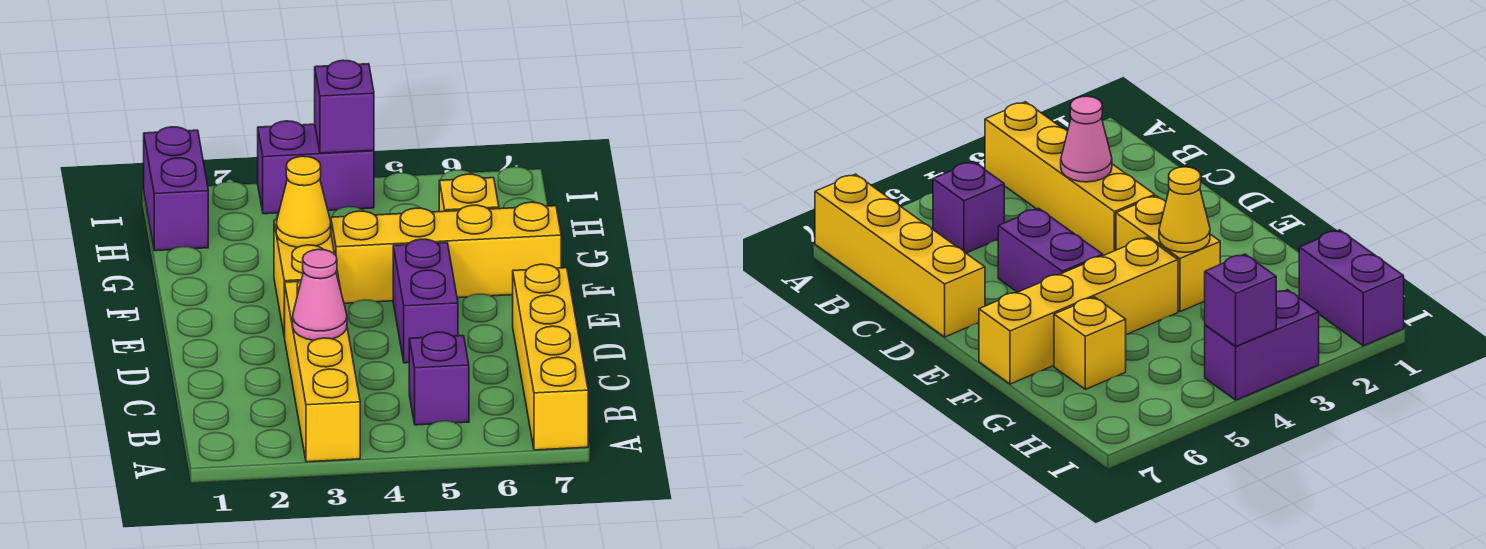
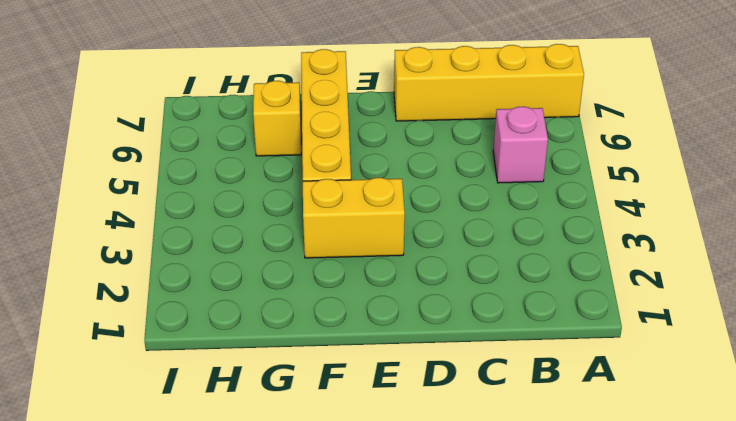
pink 1x1 brick [493,107,548,183] -> purple 1x1 brick [409,332,469,425]
none -> yellow 1x4 brick [285,279,360,462]
none -> purple 1x2 brick [393,239,458,363]
none -> purple 1x2 brick [144,127,208,251]

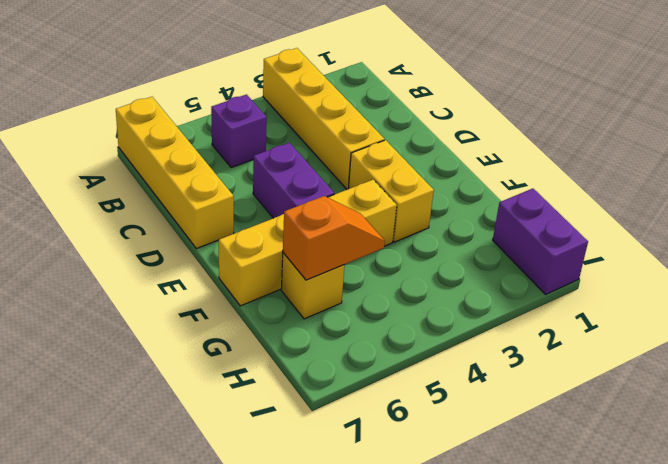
orange 1x2 slope [283,196,385,280] -> none
none -> purple 1x2 brick [258,121,374,214]
none -> pink 1x1 cone [293,249,347,340]
none -> yellow 1x1 cone [276,156,331,247]

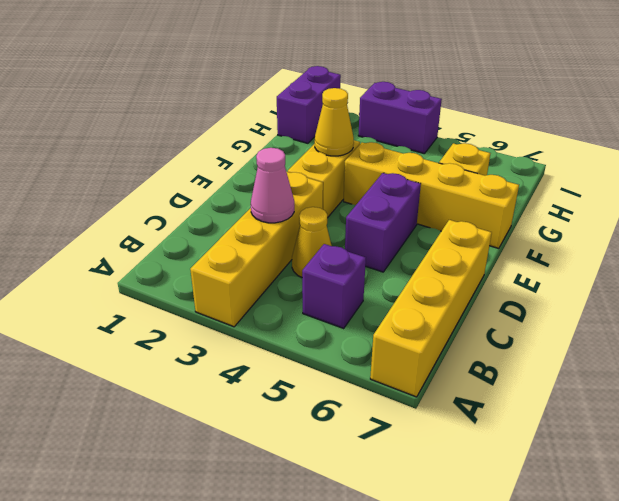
yellow 1x1 cone [292,207,332,277] -> none
none -> purple 1x1 brick [315,60,374,153]

